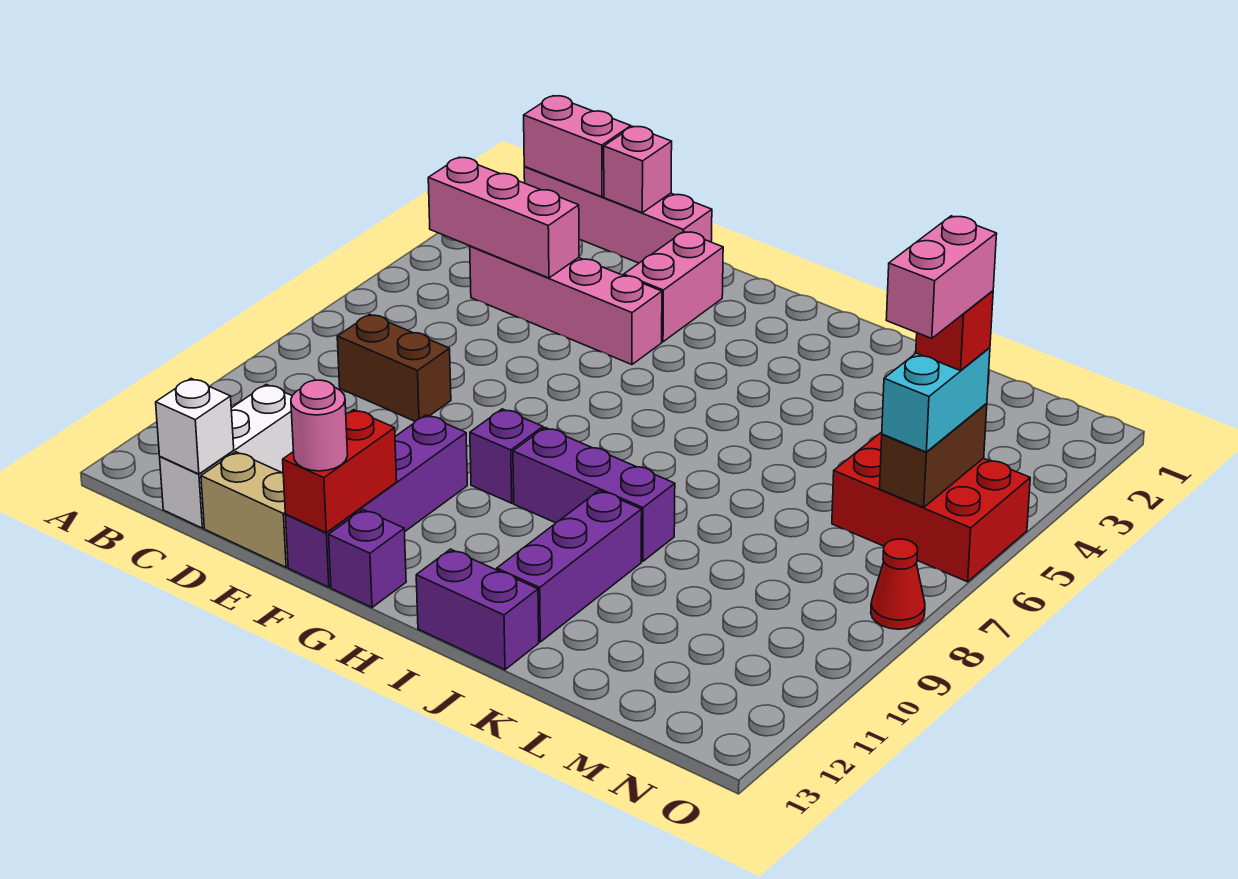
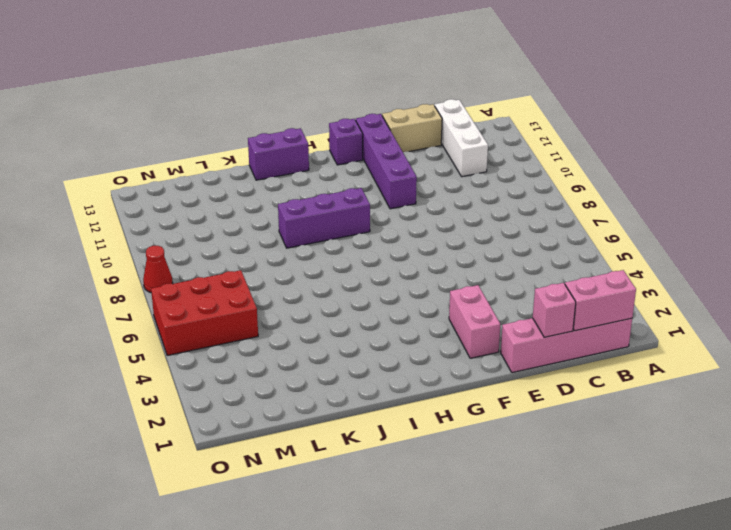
none -> pink 1x4 brick [470,246,662,365]
none -> brown 1x2 brick [337,314,451,421]
none -> purple 1x1 brick [470,409,543,503]

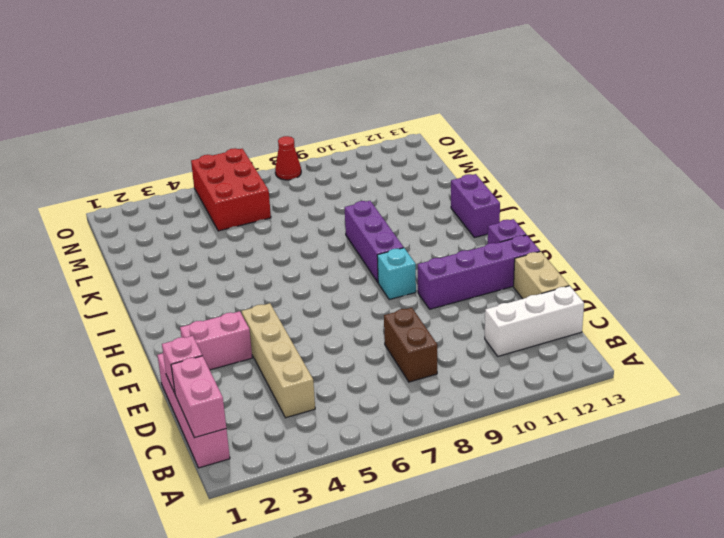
tan 1x4 brick [242,303,315,418] -> pink 1x4 brick [470,246,662,365]
cyan 1x1 brick [377,248,416,300] -> purple 1x1 brick [470,409,543,503]
none -> purple 1x3 brick [497,491,642,642]
none -> pink 1x3 brick [428,158,579,278]
none -> white 1x1 brick [156,379,234,474]

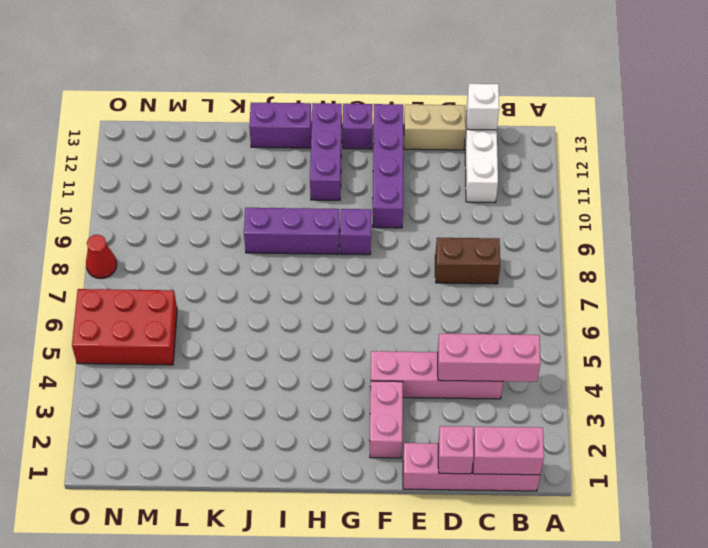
purple 1x3 brick [310,103,342,200] -> purple 1x3 brick moved to [497,491,642,642]
none -> red 1x2 brick [283,410,397,533]
none -> brown 1x2 brick [880,403,987,507]
none -> pink 1x1 round brick [291,380,348,471]

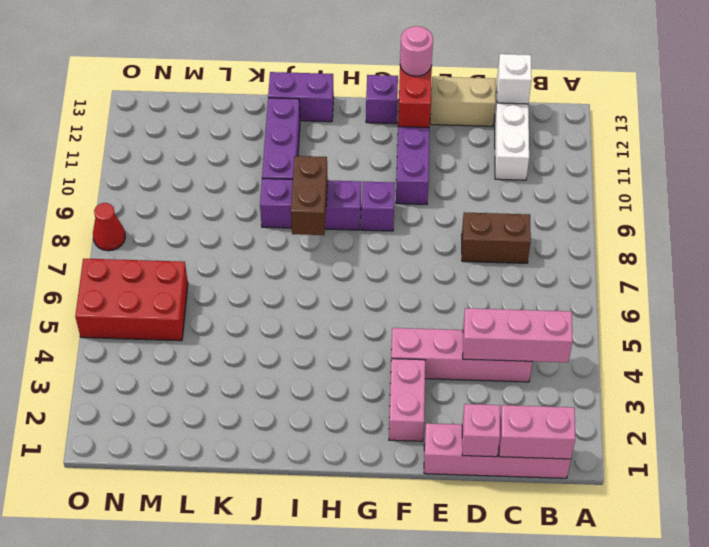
brown 1x2 brick [291,156,328,235] -> brown 1x2 brick moved to [880,403,987,507]
none -> cyan 1x2 brick [882,348,990,452]
none -> red 1x1 brick [916,291,993,371]
none -> pink 1x2 brick [886,216,997,338]

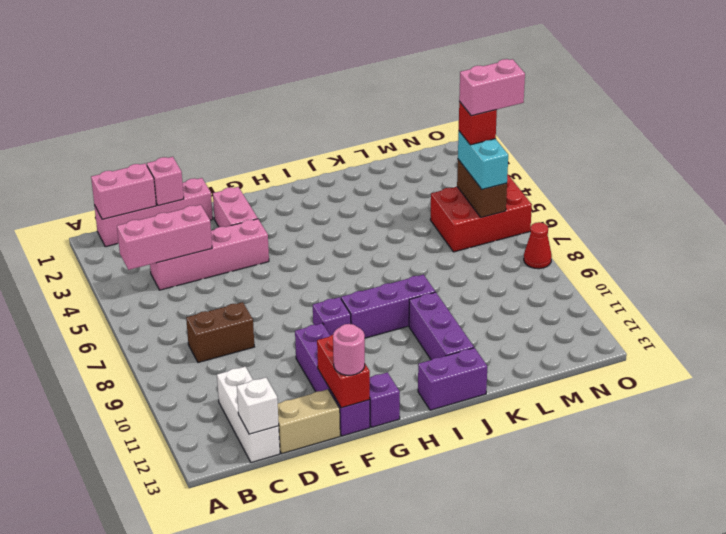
pink 1x2 brick [459,59,525,116] -> pink 1x2 brick turned to [886,216,997,338]

